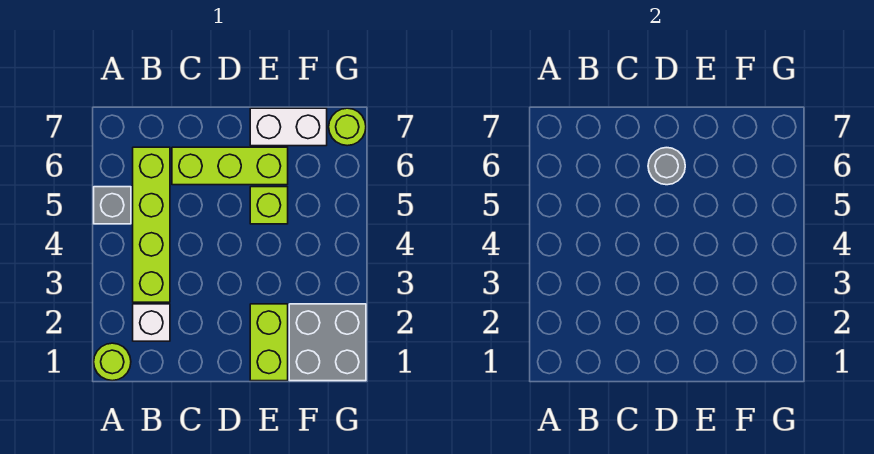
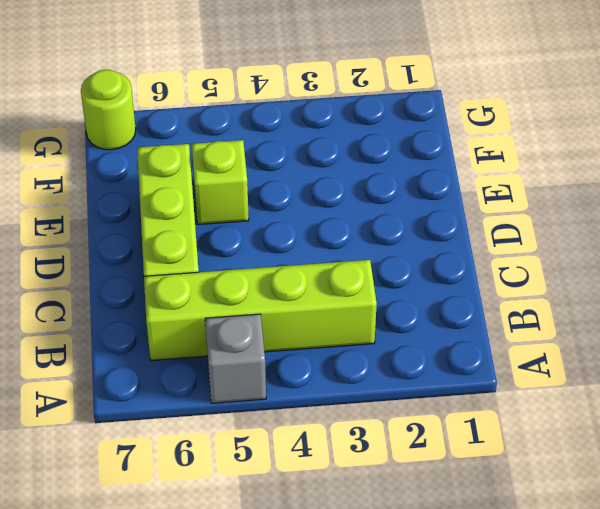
none -> lime 1x1 round brick [94,343,131,381]
none -> white 1x1 brick [133,304,170,341]

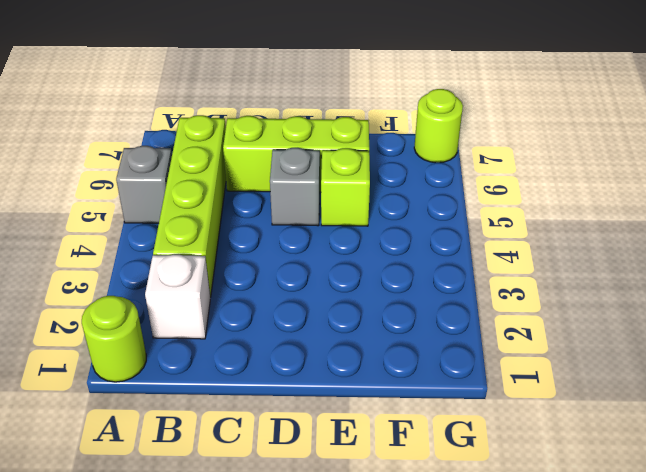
grey 1x1 brick [270,148,320,226] -> none
none -> lime 1x2 brick [250,304,288,381]
none -> white 1x2 brick [250,108,327,146]

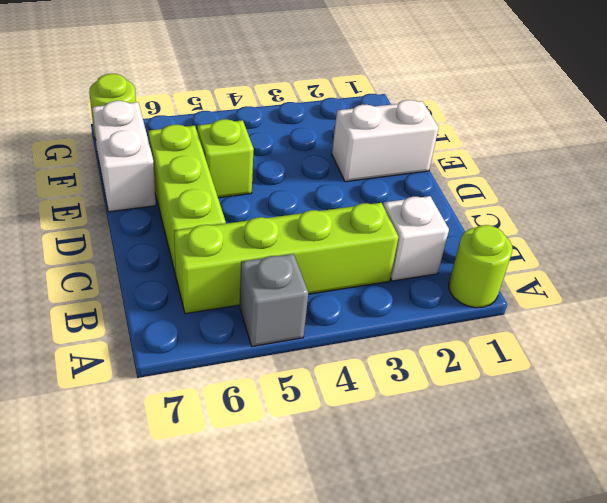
white 1x2 brick [332,100,439,182] -> lime 1x2 brick [250,304,288,381]
none -> grey 2x2 brick [289,304,366,381]
none -> grey 1x1 round brick [648,148,685,185]

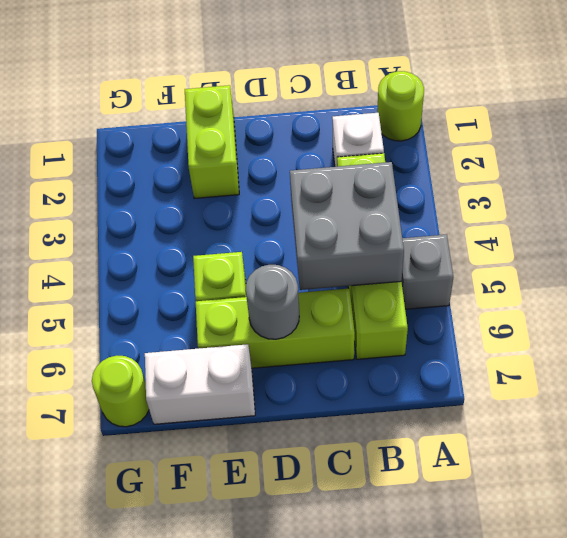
grey 2x2 brick [290,162,404,290] -> grey 2x2 brick moved to [289,304,366,381]

